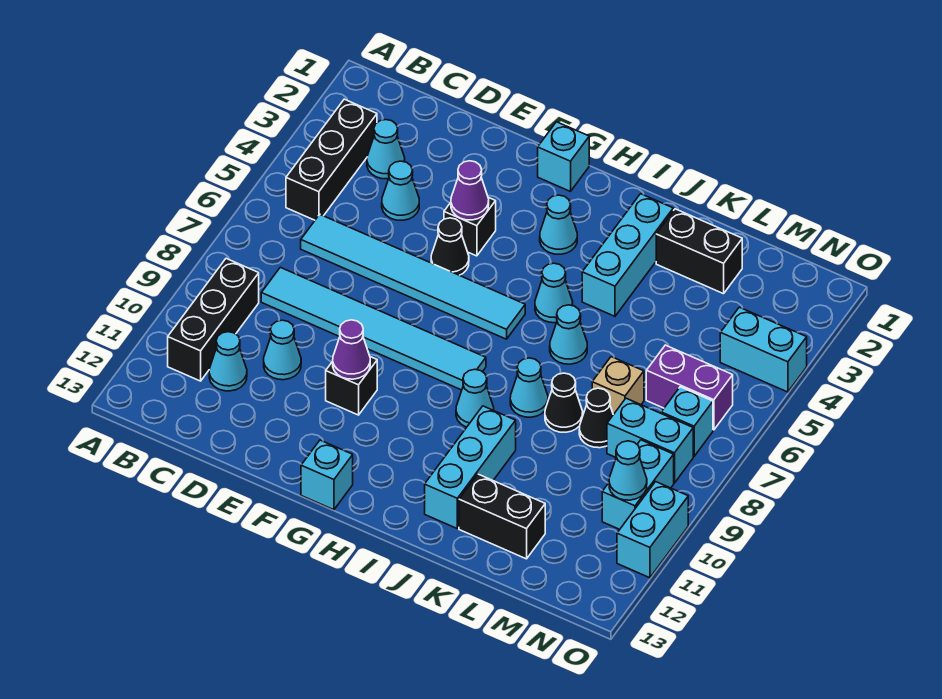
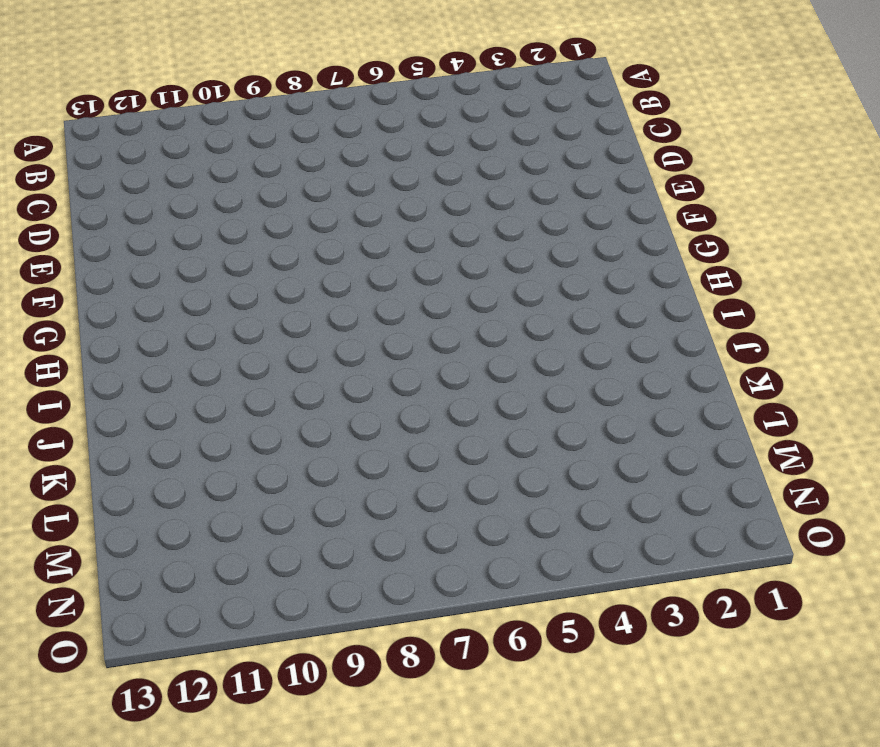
none -> black 1x3 brick [286,99,377,220]
none -> black 1x3 brick [168,259,259,381]
none -> cyan 1x1 cone [367,120,405,179]
none -> cyan 1x6 tile [301,214,525,339]

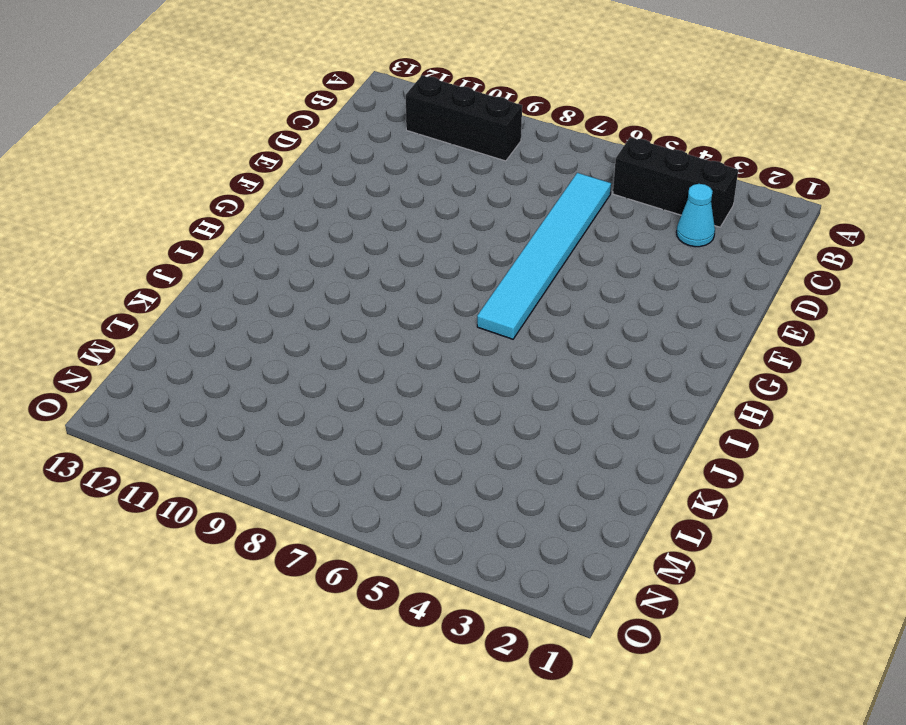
none -> cyan 1x6 tile [261,267,486,390]
none -> cyan 1x1 cone [209,332,247,391]
none -> cyan 1x1 cone [382,161,419,220]
none -> cyan 1x1 cone [264,320,301,380]

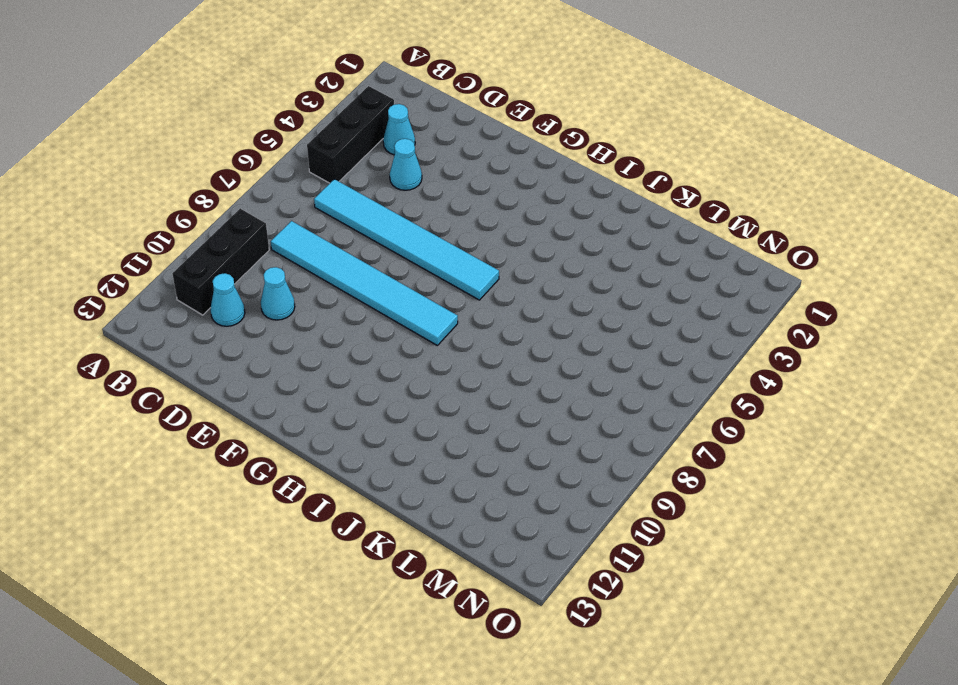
none -> black 1x1 brick [444,197,496,256]
none -> black 1x1 cone [431,218,469,275]
none -> black 1x1 brick [326,357,377,415]
none -> cyan 1x1 brick [538,122,589,192]

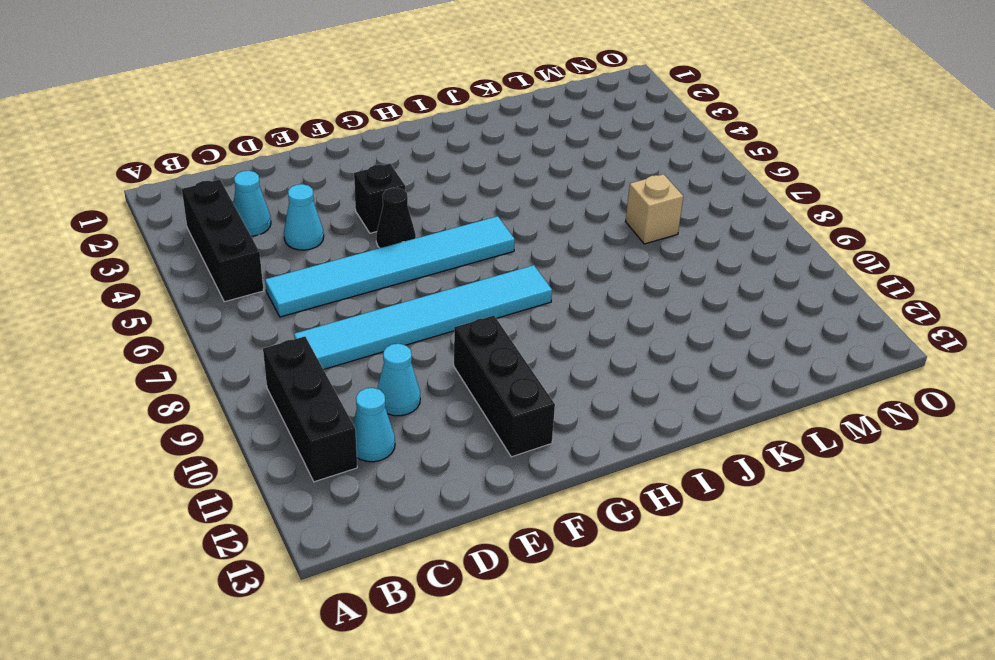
black 1x3 brick [454,316,555,457] -> black 1x1 brick [326,357,377,415]
none -> cyan 1x1 brick [538,122,589,192]
none -> cyan 1x1 brick [301,440,353,510]
none -> cyan 1x1 cone [540,195,577,254]
none -> cyan 1x1 cone [535,263,573,323]

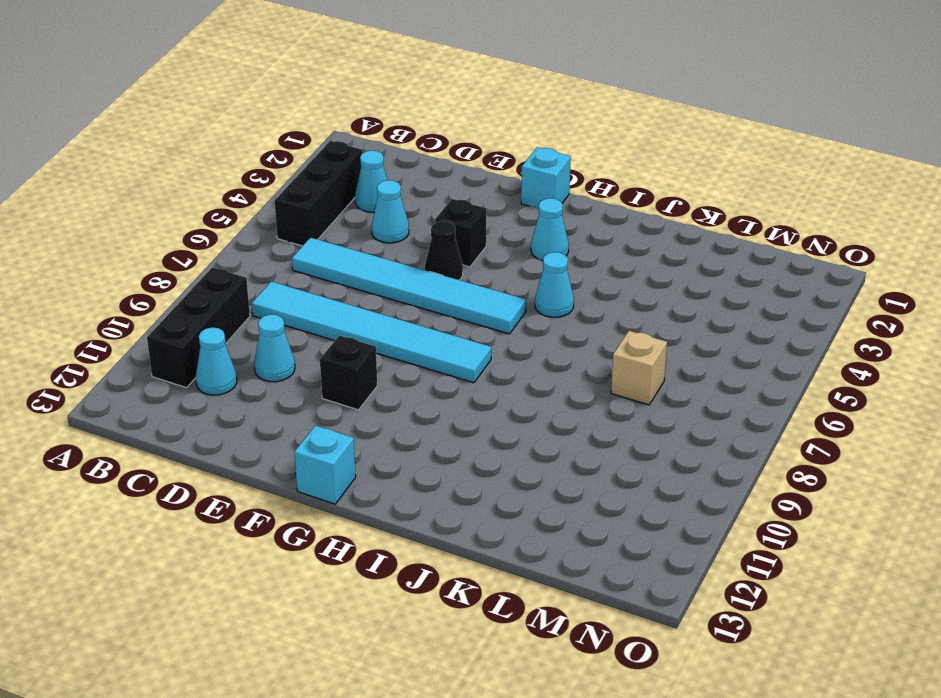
none -> cyan 1x1 cone [456,369,494,427]
none -> cyan 1x3 brick [582,194,673,316]
none -> cyan 1x1 cone [550,305,587,364]
none -> cyan 1x1 cone [510,358,548,417]

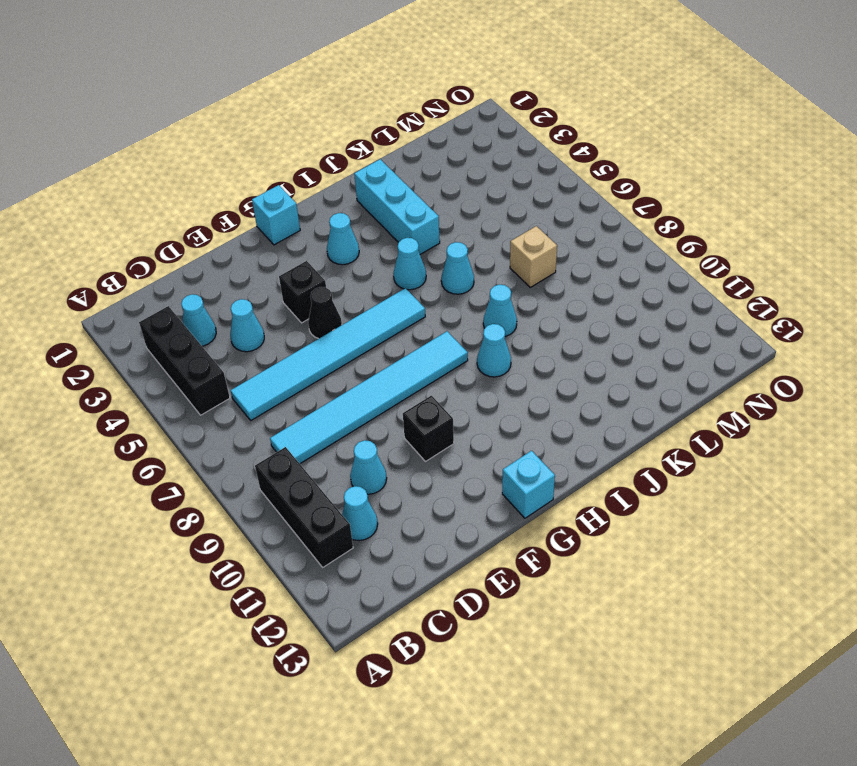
none -> cyan 1x3 brick [425,406,516,528]
none -> black 1x2 brick [656,209,742,294]
none -> black 1x1 cone [545,373,583,432]
none -> black 1x2 brick [459,474,545,559]

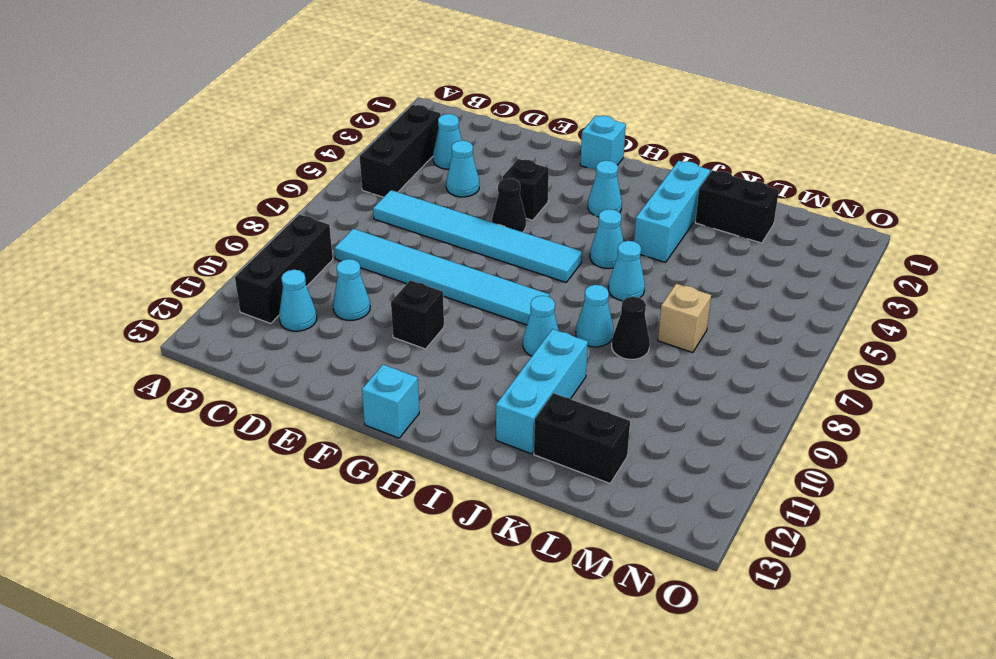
none -> black 1x1 cone [579,388,613,448]
none -> purple 1x2 brick [646,345,733,430]
none -> cyan 1x2 brick [607,398,693,483]
none -> cyan 1x2 brick [720,307,807,392]

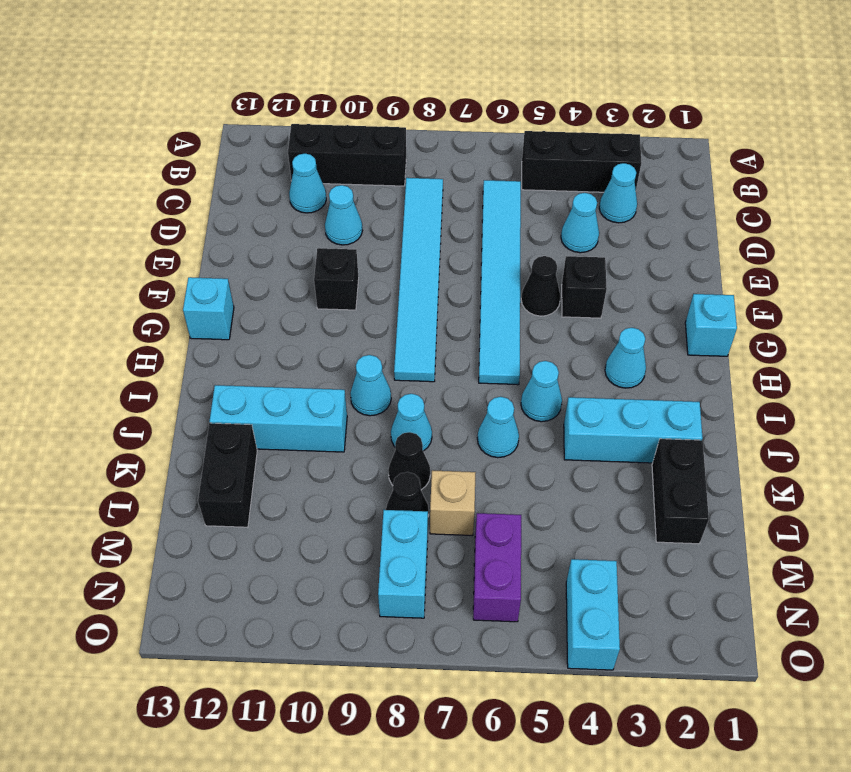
none -> cyan 1x1 brick [661,387,713,456]
none -> cyan 1x2 brick [602,440,674,529]
none -> cyan 1x2 brick [617,482,688,578]
none -> purple 1x1 cone [451,161,489,220]

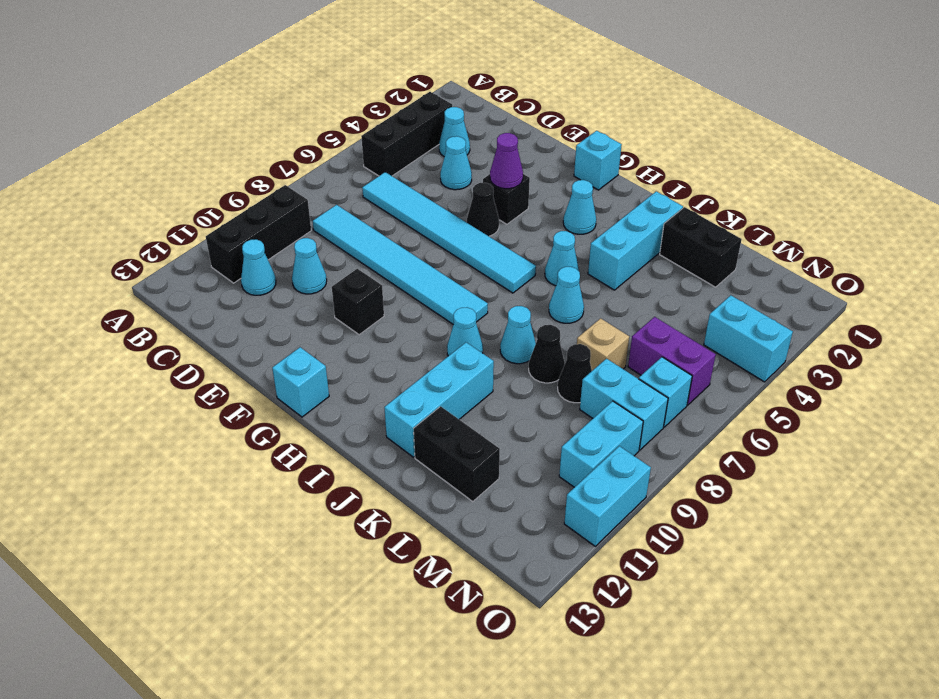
none -> purple 1x1 cone [333,320,370,379]
none -> cyan 1x1 cone [609,441,647,500]

